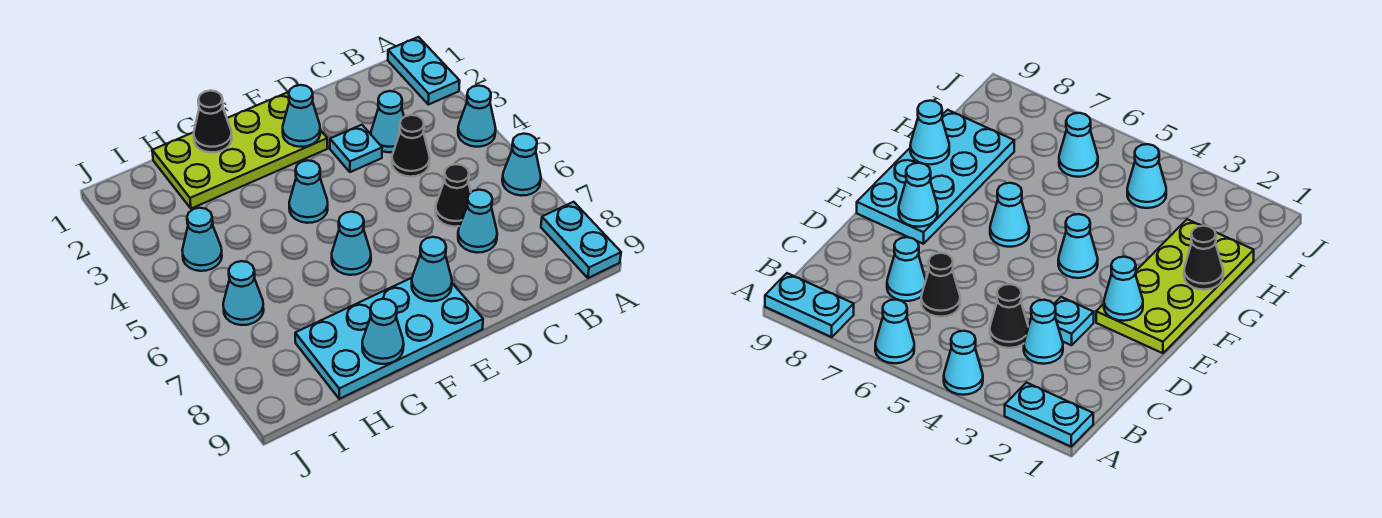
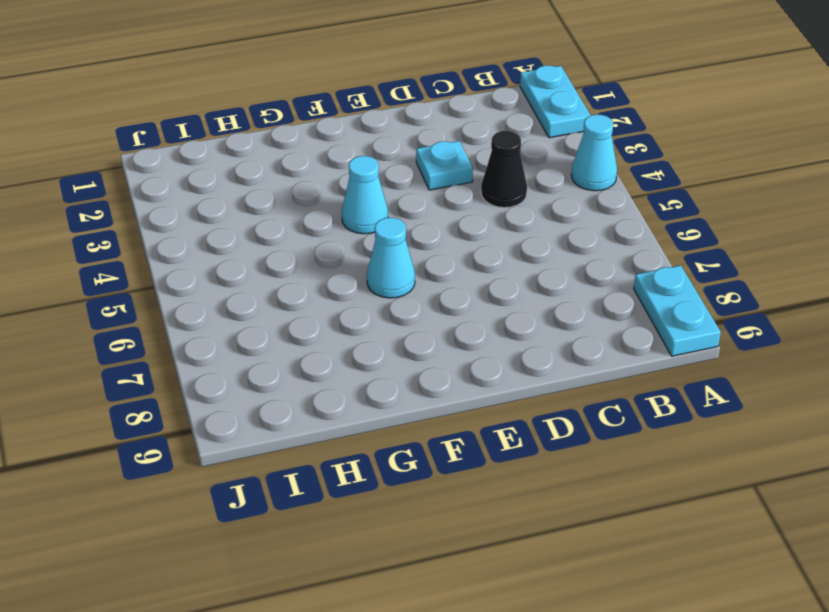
none -> cyan 1x1 cone [502,134,541,196]
none -> cyan 1x1 cone [371,91,404,152]
none -> black 1x1 cone [435,164,471,227]

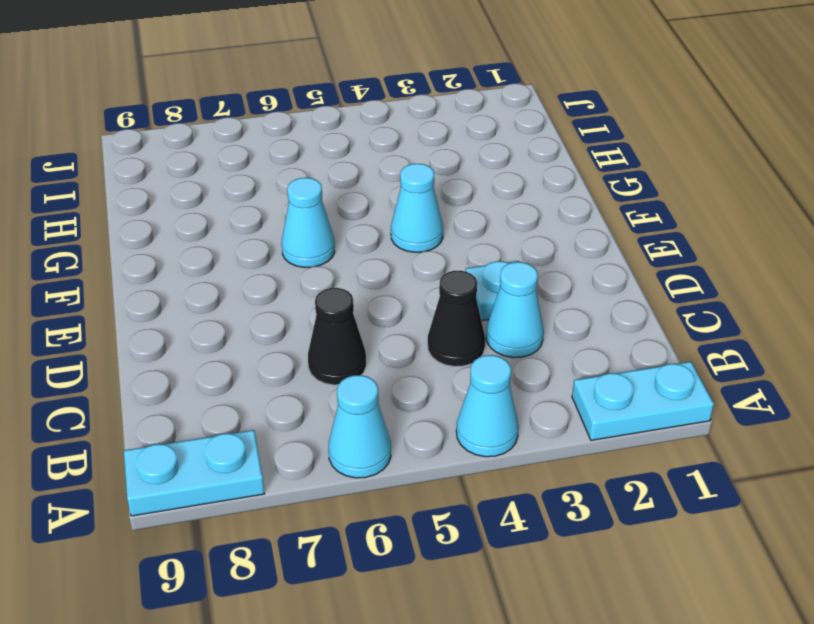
none -> cyan 1x1 cone [458,190,497,253]
none -> lime 2x4 plate [152,92,328,209]
none -> cyan 2x4 plate [295,278,483,399]

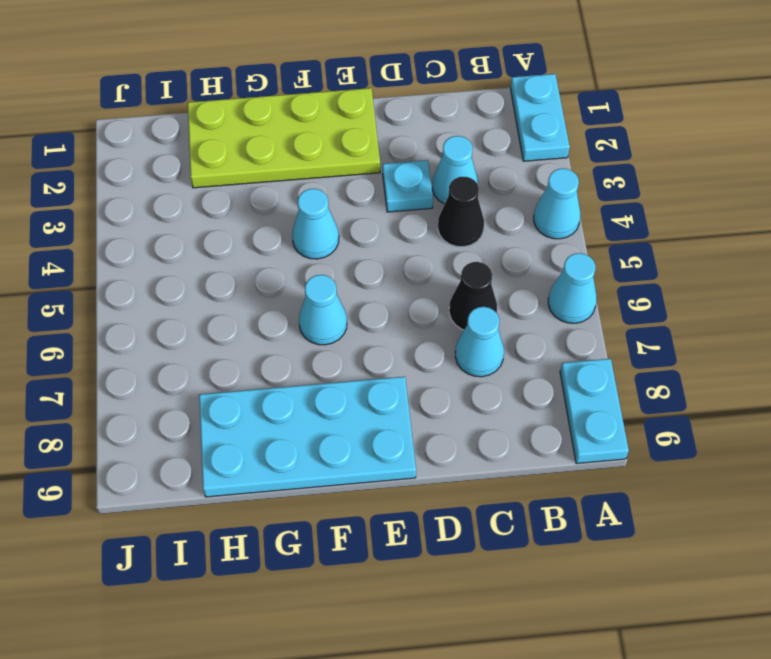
none -> cyan 1x1 cone [182,208,222,271]
none -> cyan 1x1 cone [223,261,264,325]
none -> cyan 1x1 cone [283,85,320,147]

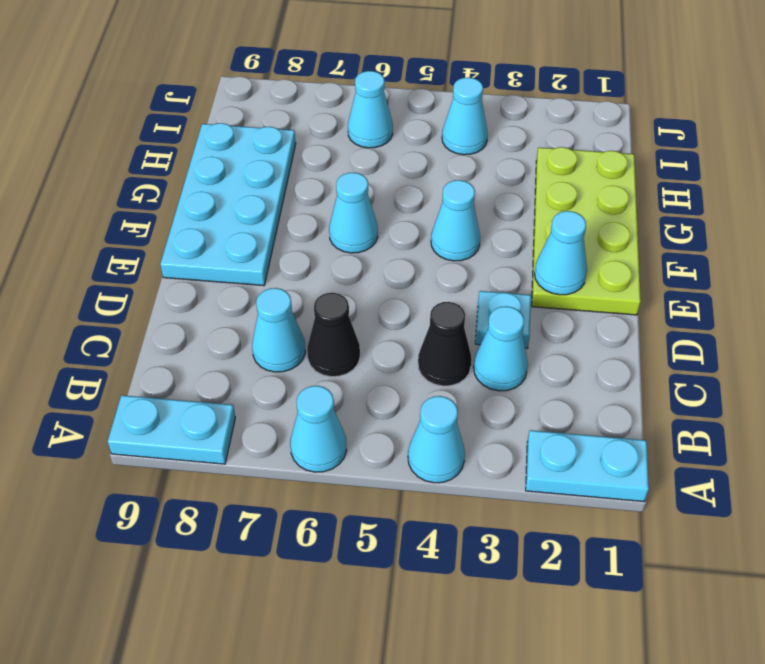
none -> cyan 1x1 cone [412,237,452,301]
none -> black 1x1 cone [194,91,232,152]
none -> cyan 1x1 cone [362,299,404,364]

